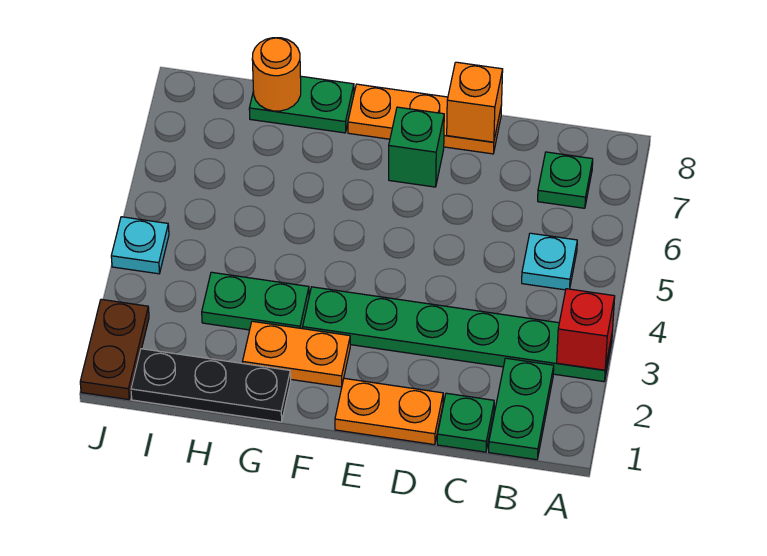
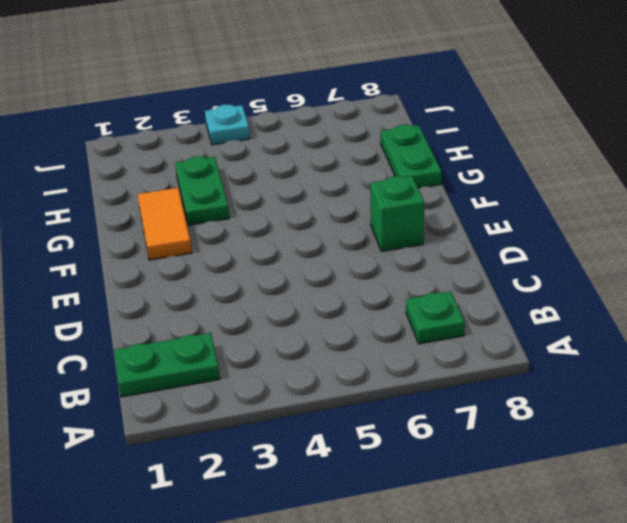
orange 1x2 tile [137,188,192,260] -> orange 1x2 plate [243,321,350,387]
none -> green 1x6 plate [303,287,612,382]
none -> cyan 1x1 plate [522,233,577,290]
none -> green 1x1 plate [437,393,494,452]

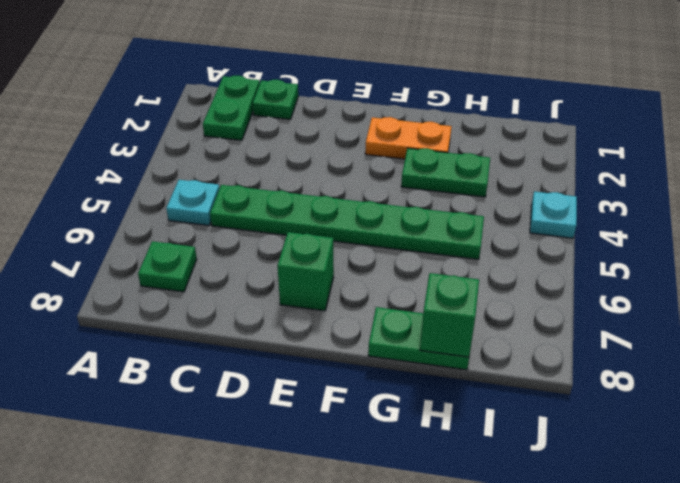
green 1x6 plate [210,185,484,259] -> green 1x6 plate moved to [303,287,612,382]
green 1x1 brick [420,273,479,357] -> orange 1x1 round brick [252,38,301,111]
none -> orange 1x2 plate [335,378,443,445]
none -> orange 1x3 plate [348,84,502,154]
none -> black 1x3 plate [131,349,291,422]

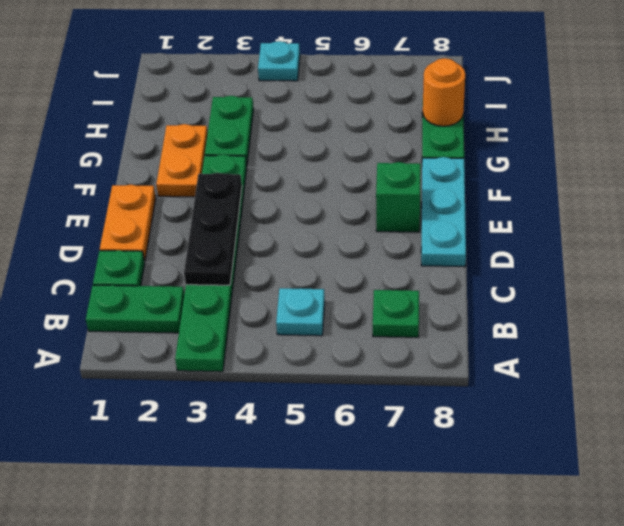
black 1x3 plate [184,173,242,285] -> black 1x3 plate moved to [131,349,291,422]
cyan 1x3 plate [421,157,466,267] -> orange 1x3 plate [348,84,502,154]
none -> brown 1x2 plate [80,299,149,400]
none -> red 1x1 brick [557,289,615,370]
none -> orange 1x1 brick [447,62,503,142]

